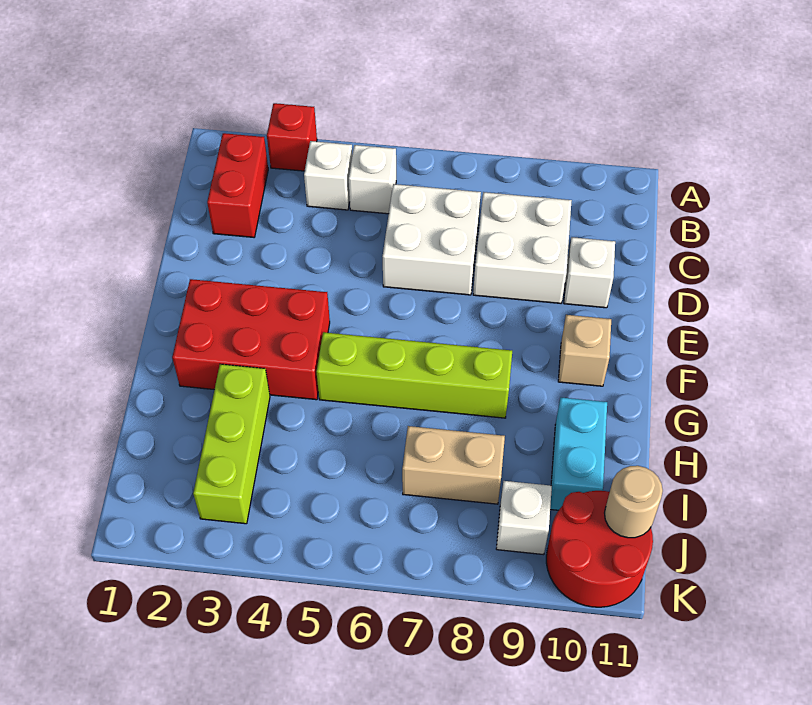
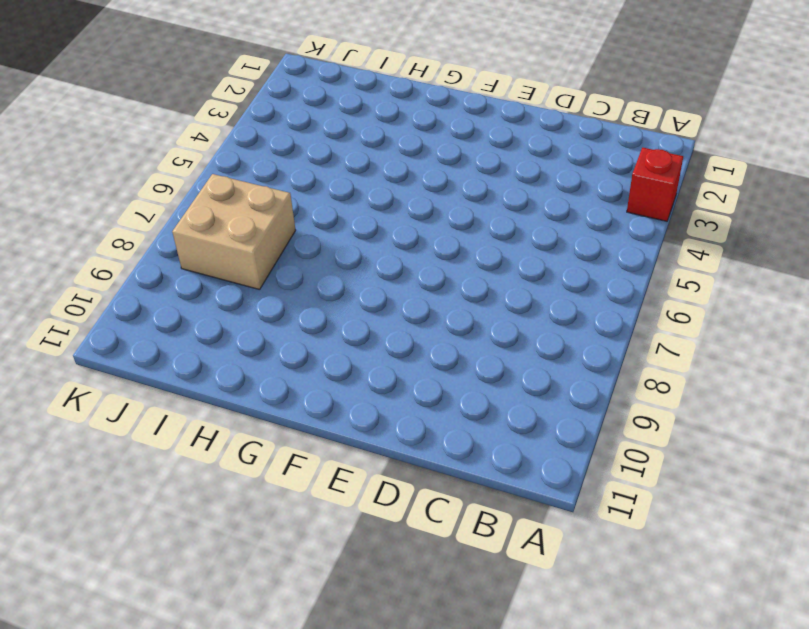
tan 2x2 brick [172,174,296,290] -> tan 1x2 brick [402,426,505,504]
none -> red 1x2 brick [207,133,268,237]
none -> white 1x1 brick [304,141,352,210]
none -> white 1x1 brick [349,145,396,214]

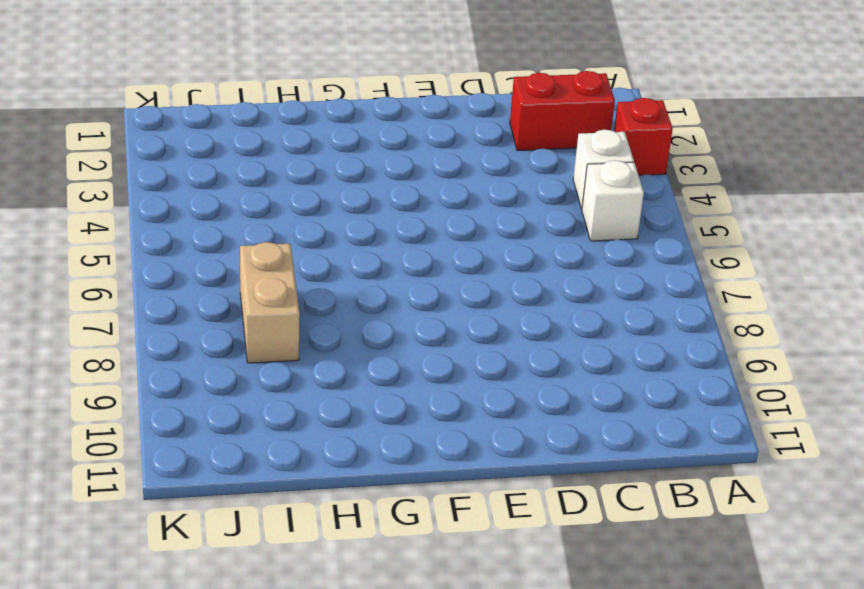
none -> white 2x2 brick [383,184,481,295]
none -> white 2x2 brick [473,192,572,303]
none -> white 1x1 brick [564,237,615,308]

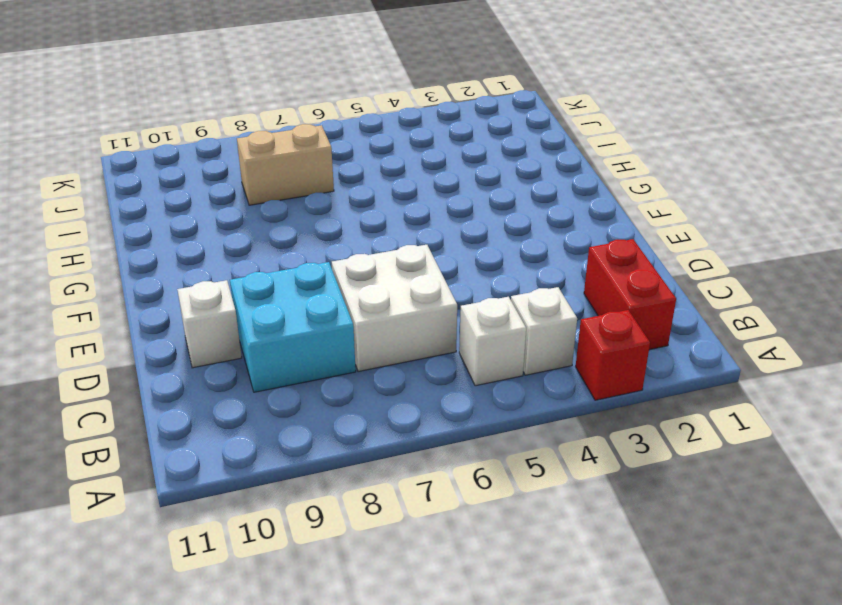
cyan 2x2 brick [230,262,356,392] -> white 2x2 brick [473,192,572,303]
none -> red 2x3 brick [172,279,330,400]
none -> tan 1x1 brick [558,315,611,386]
none -> lime 1x4 brick [317,332,512,418]

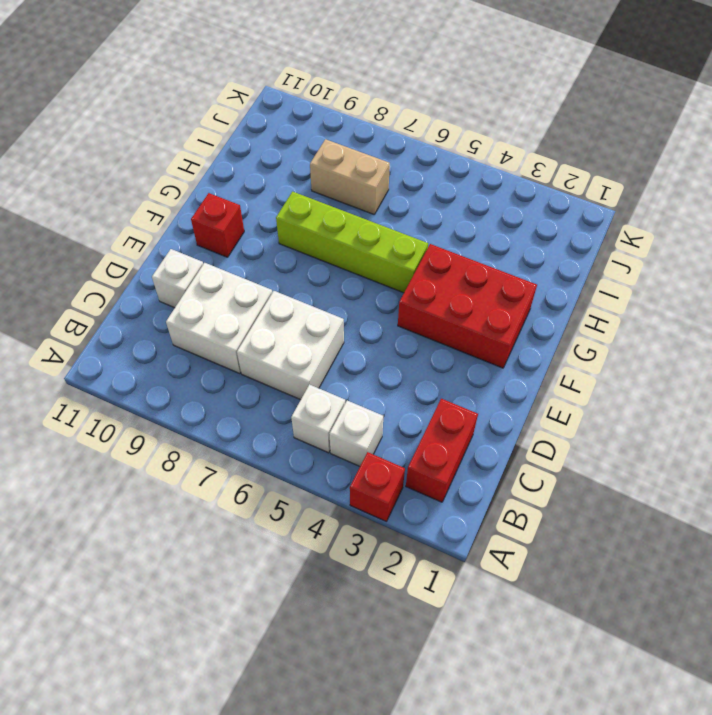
red 1x1 brick [191,193,244,257] -> tan 1x1 brick [558,315,611,386]
none -> lime 1x3 brick [193,364,270,524]
none -> cyan 1x2 brick [550,397,607,510]
none -> white 1x1 brick [496,481,552,555]

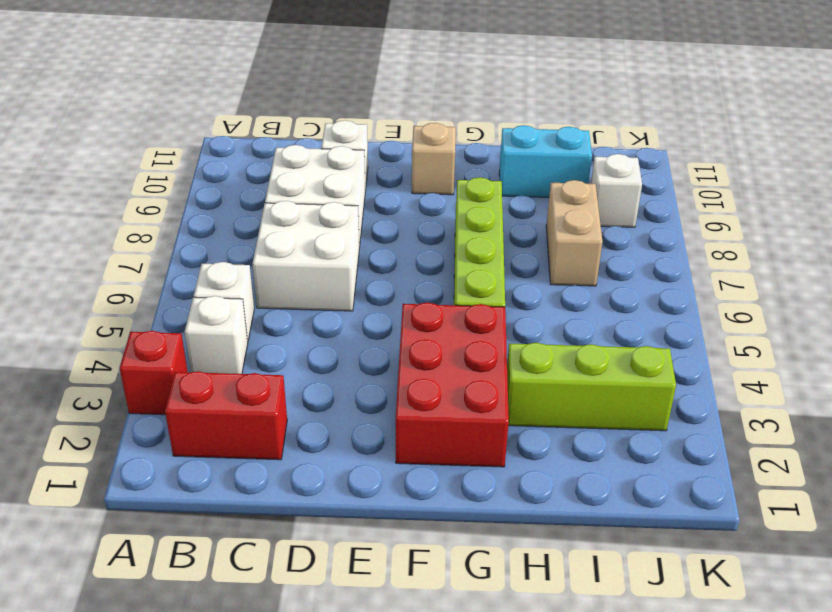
none -> red 2x2 round brick [546,491,653,607]
none -> tan 1x1 round brick [605,466,663,538]

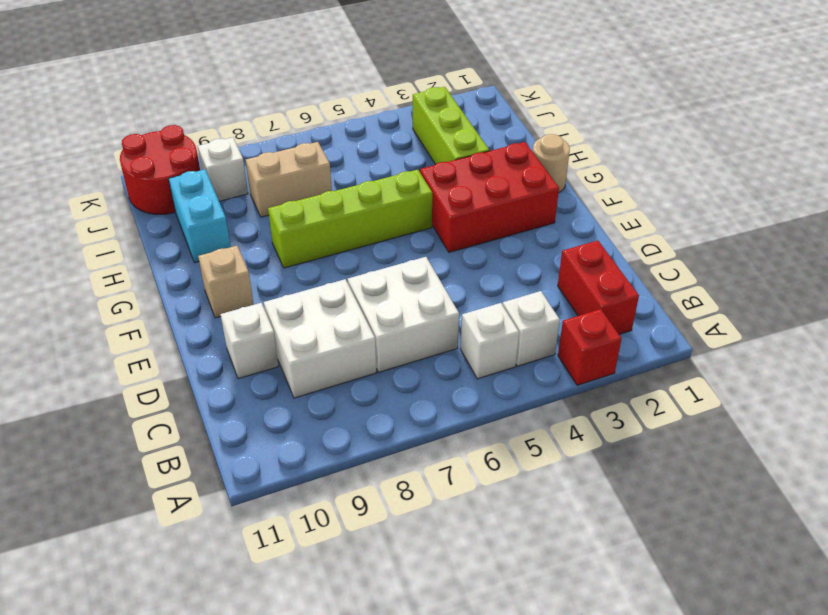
tan 1x1 round brick [533,134,570,192] -> tan 1x1 round brick moved to [605,466,663,538]

